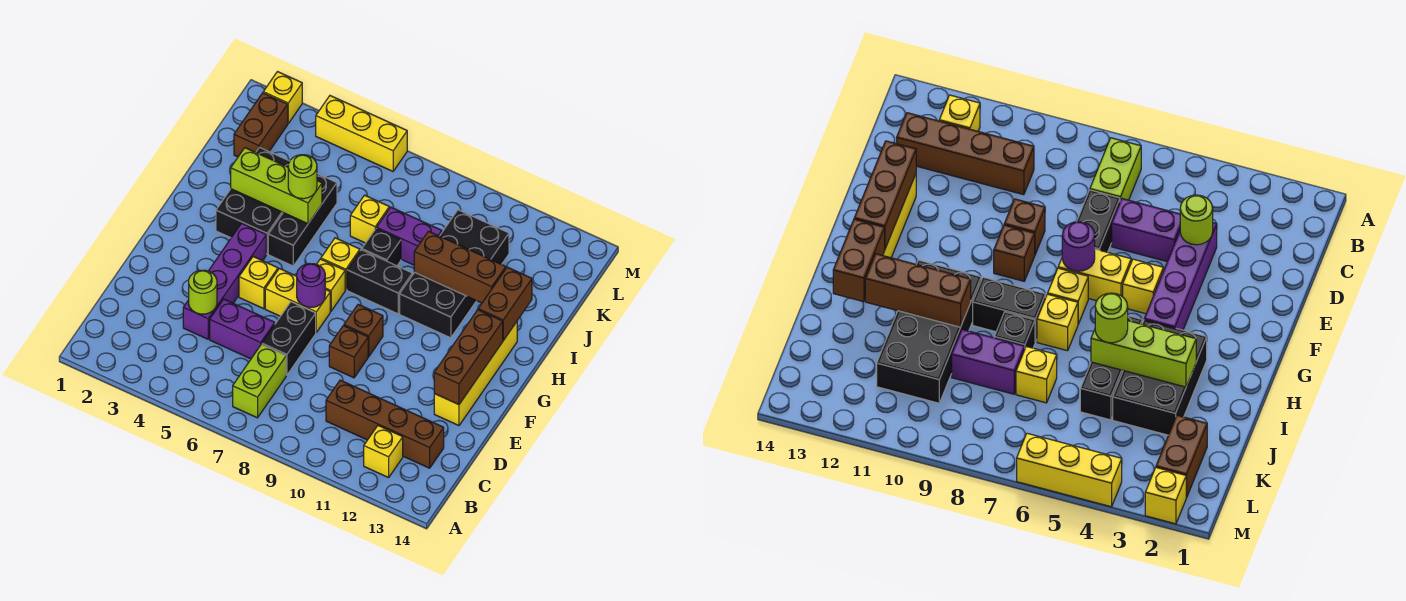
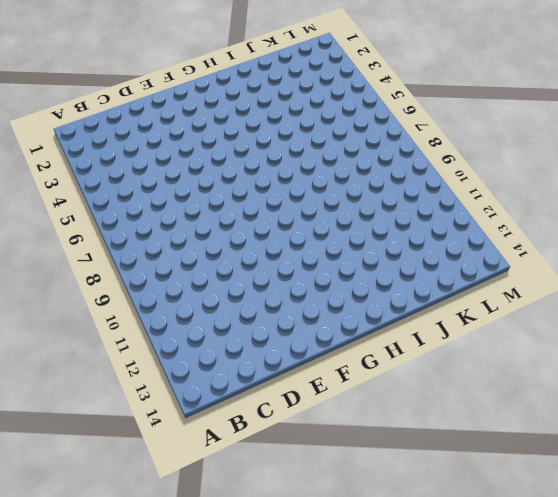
none -> lime 1x2 brick [233,344,286,418]
none -> yellow 1x1 brick [364,426,403,478]
none -> brown 1x4 brick [326,380,444,468]
none -> purple 1x4 brick [183,223,266,339]

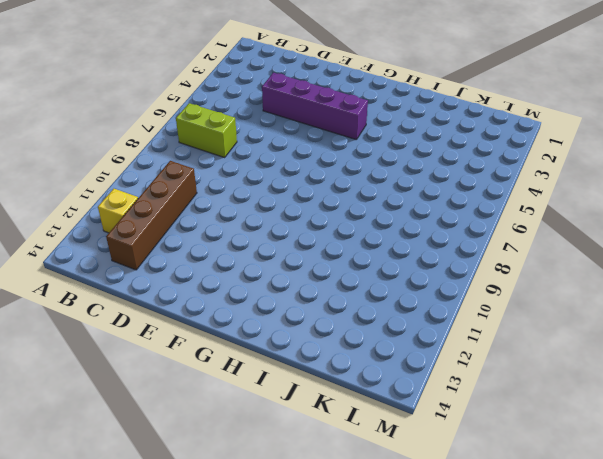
none -> purple 1x2 brick [210,299,275,359]
none -> black 1x2 brick [262,302,316,375]
none -> brown 1x1 brick [329,326,368,378]
none -> yellow 1x4 brick [434,322,517,426]

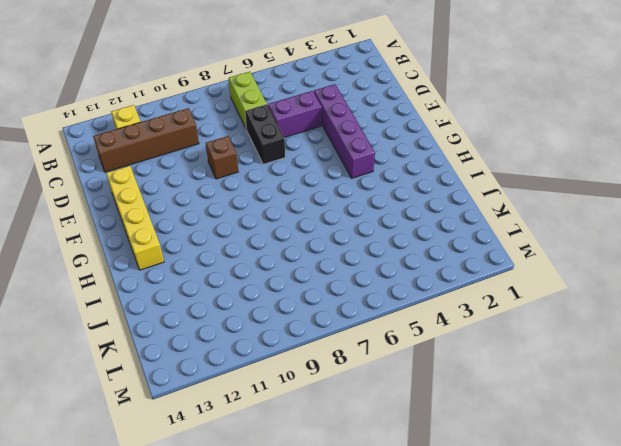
none -> yellow 1x1 brick [239,257,278,309]
none -> yellow 1x2 brick [265,268,330,332]
none -> brown 1x1 brick [344,304,383,357]
none -> yellow 1x1 brick [317,259,345,311]

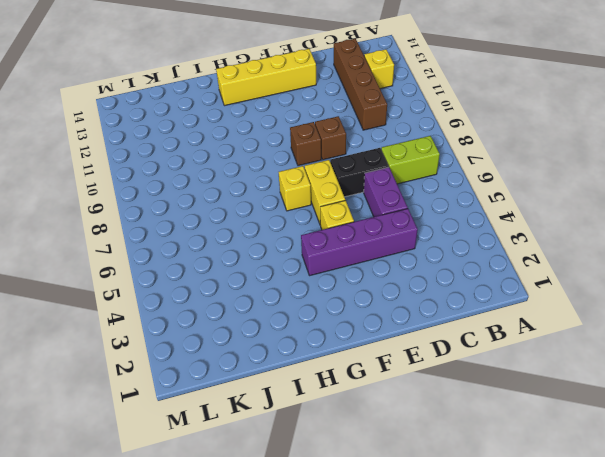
none -> black 2x3 brick [216,147,290,254]
none -> black 1x3 brick [268,174,337,266]
none -> yellow 1x1 brick [321,238,360,290]
none -> black 1x2 brick [347,250,412,314]

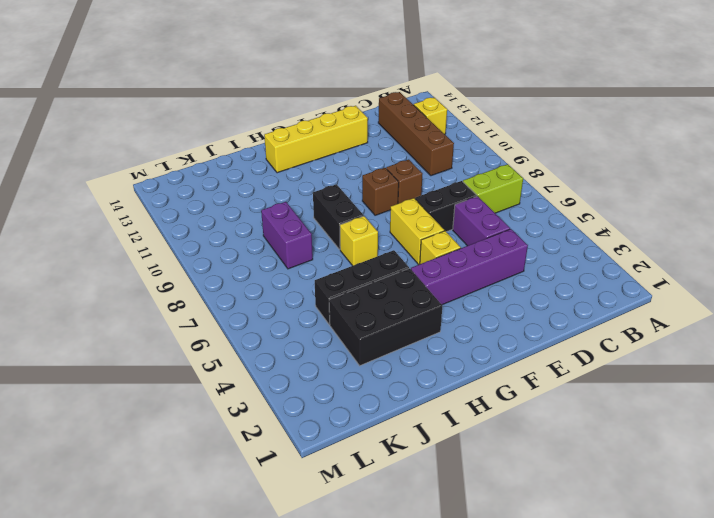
none -> yellow 1x1 brick [317,259,345,311]
none -> black 2x4 brick [400,210,509,338]
none -> black 1x1 brick [362,228,401,266]
none -> yellow 1x1 brick [350,195,389,243]

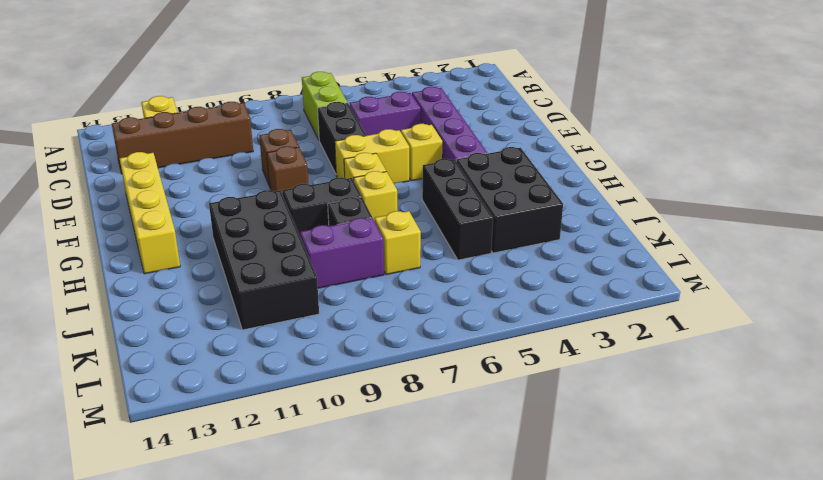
none -> brown 1x2 brick [234,93,288,157]
none -> yellow 1x1 brick [263,72,302,124]
none -> yellow 1x3 brick [316,96,407,171]
none -> lime 1x1 round brick [189,270,217,314]

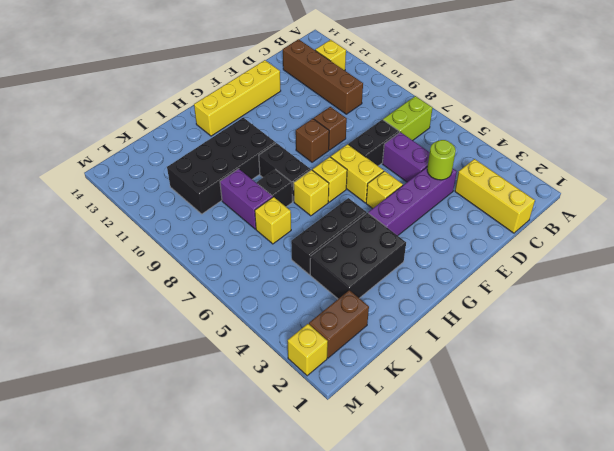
yellow 1x3 brick [455,159,535,233] -> yellow 1x3 brick moved to [316,96,407,171]
none -> brown 1x3 brick [434,310,503,405]
none -> purple 1x1 round brick [297,264,325,307]
none -> brown 1x2 brick [478,267,532,340]
none -> lime 1x3 brick [231,148,322,224]

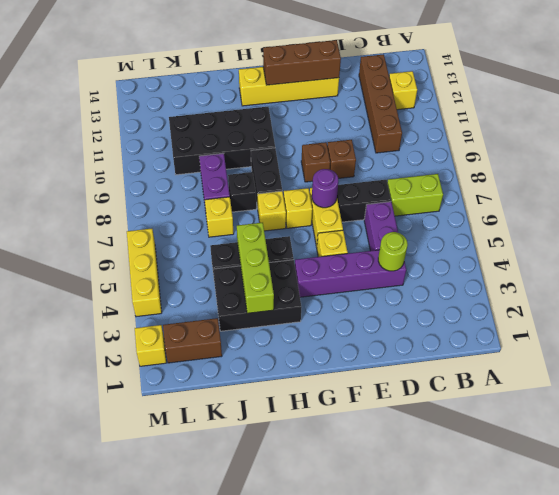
none -> brown 1x2 brick [478,267,532,340]
none -> brown 1x3 brick [414,231,506,303]
none -> lime 1x1 round brick [288,155,317,199]

